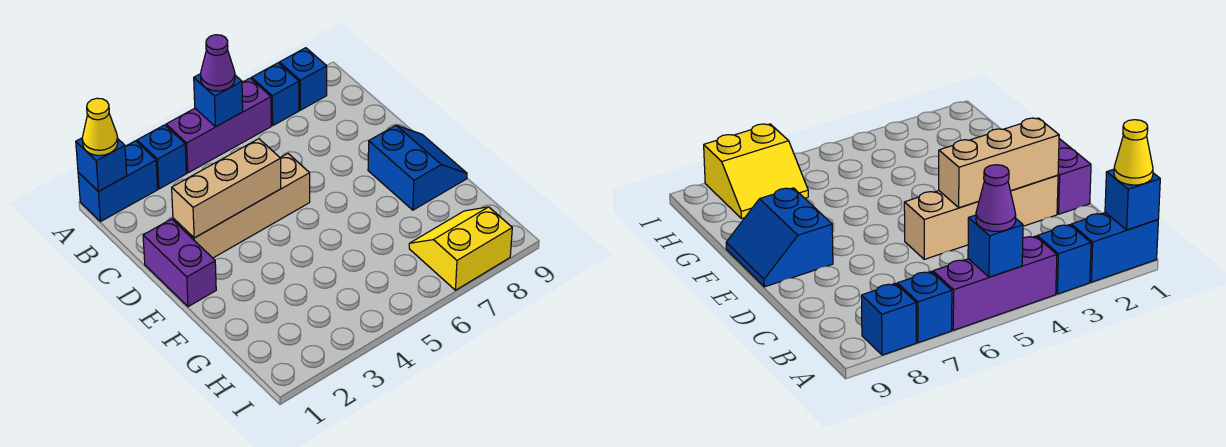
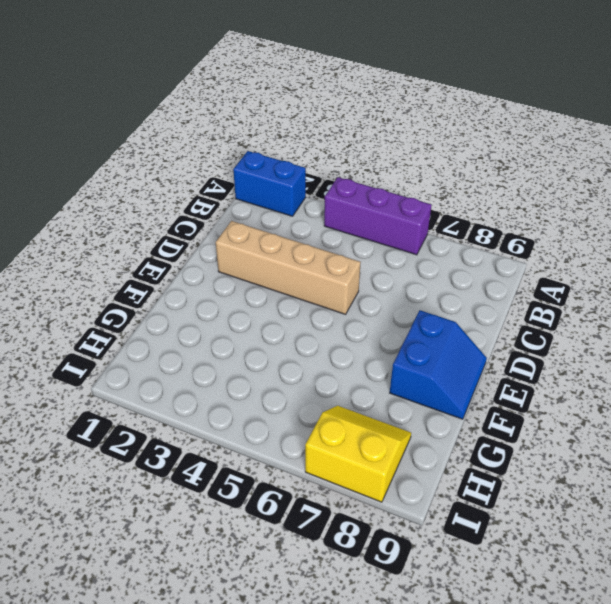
none -> blue 1x1 brick [137,125,186,189]
none -> blue 1x1 brick [252,63,299,125]
none -> blue 1x1 brick [279,48,327,110]

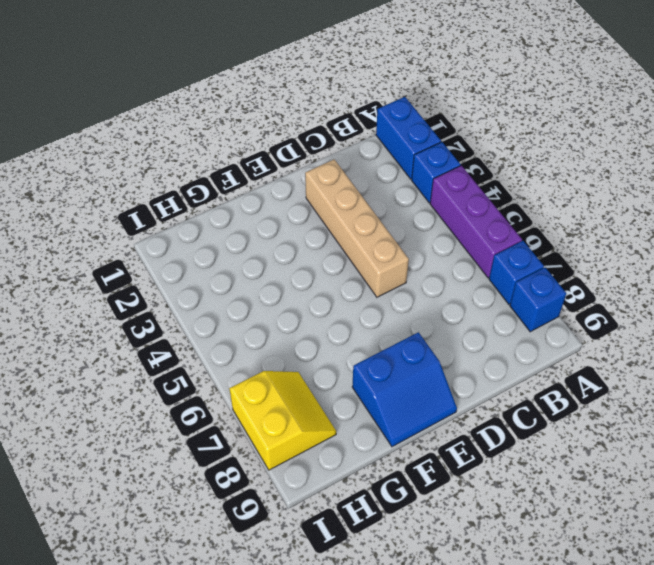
none -> purple 1x2 brick [143,219,216,307]
none -> blue 1x1 brick [76,138,127,191]
none -> blue 1x1 brick [194,74,243,127]

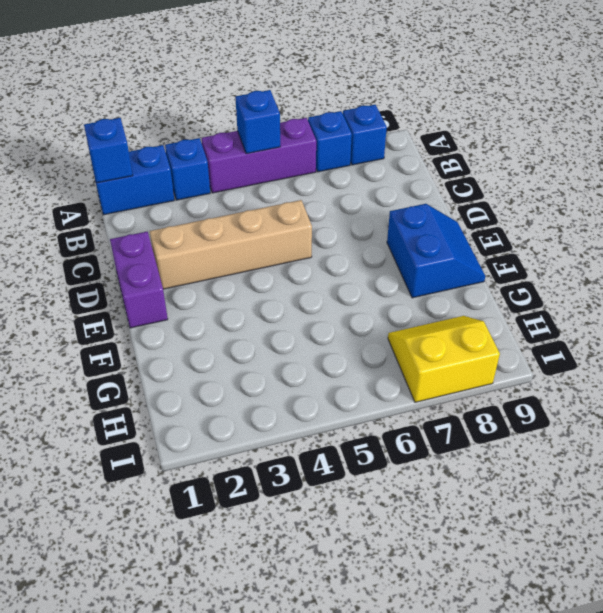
none -> tan 1x3 brick [172,139,281,238]
none -> yellow 1x1 cone [82,98,118,155]
none -> purple 1x1 cone [200,35,235,91]

